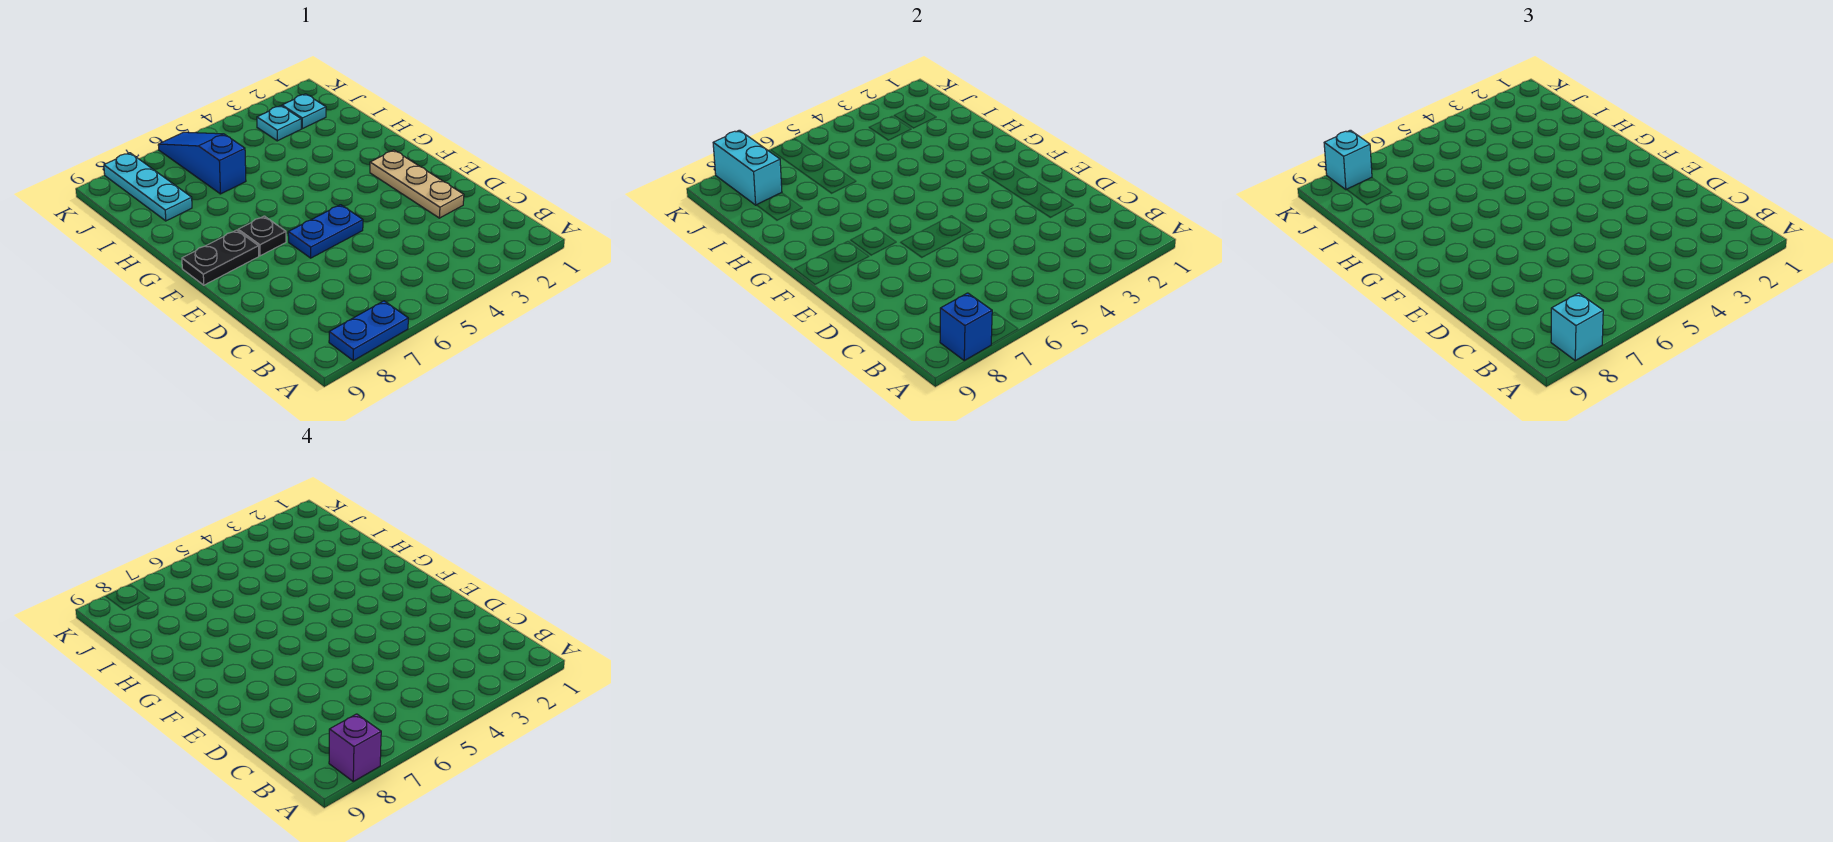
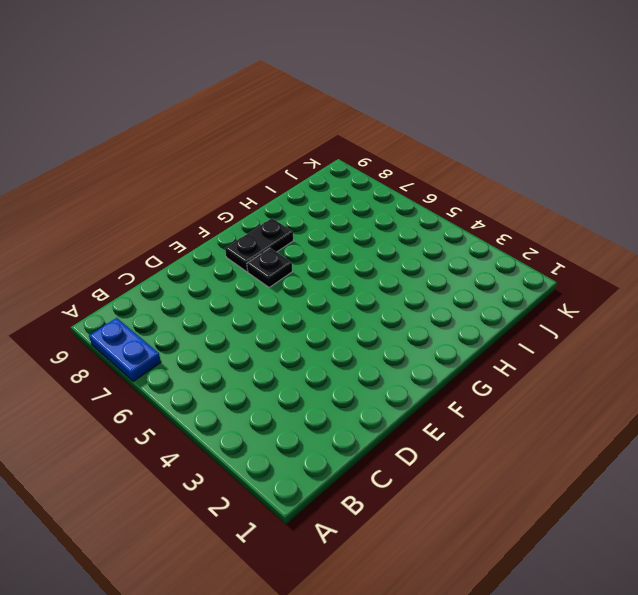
black 1x2 plate [225,218,293,272] -> black 1x2 plate turned to [182,230,259,285]
none -> tan 1x3 plate [370,150,464,218]
none -> blue 1x2 plate [288,205,363,258]
none -> blue 1x3 slope [158,132,246,194]

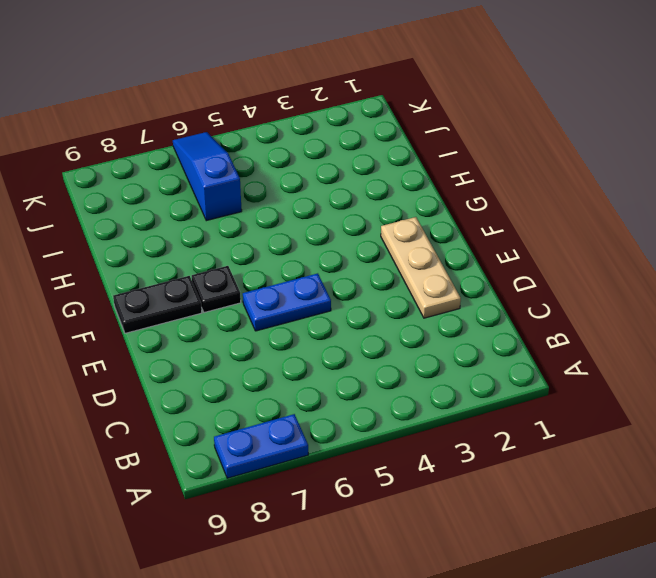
none -> cyan 1x3 plate [104,153,192,221]
none -> cyan 1x1 plate [282,94,326,129]
none -> cyan 1x1 plate [257,106,301,141]

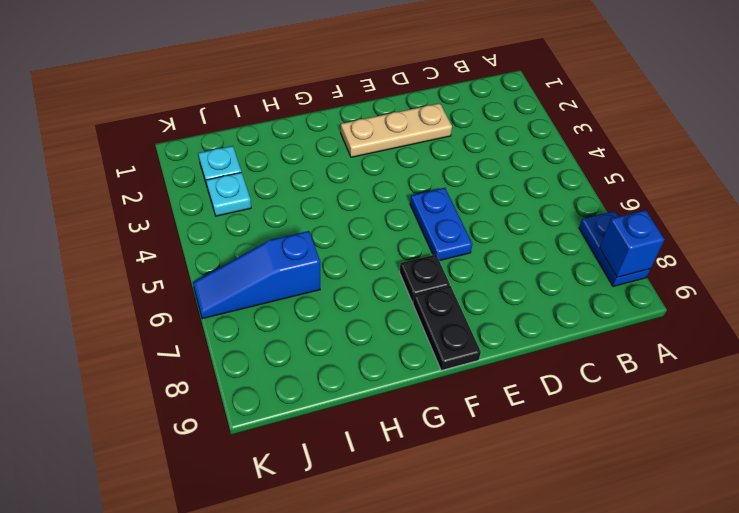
none -> cyan 1x3 plate [104,153,192,221]
none -> cyan 1x2 brick [713,130,782,205]
none -> cyan 1x1 brick [1551,293,1603,360]

